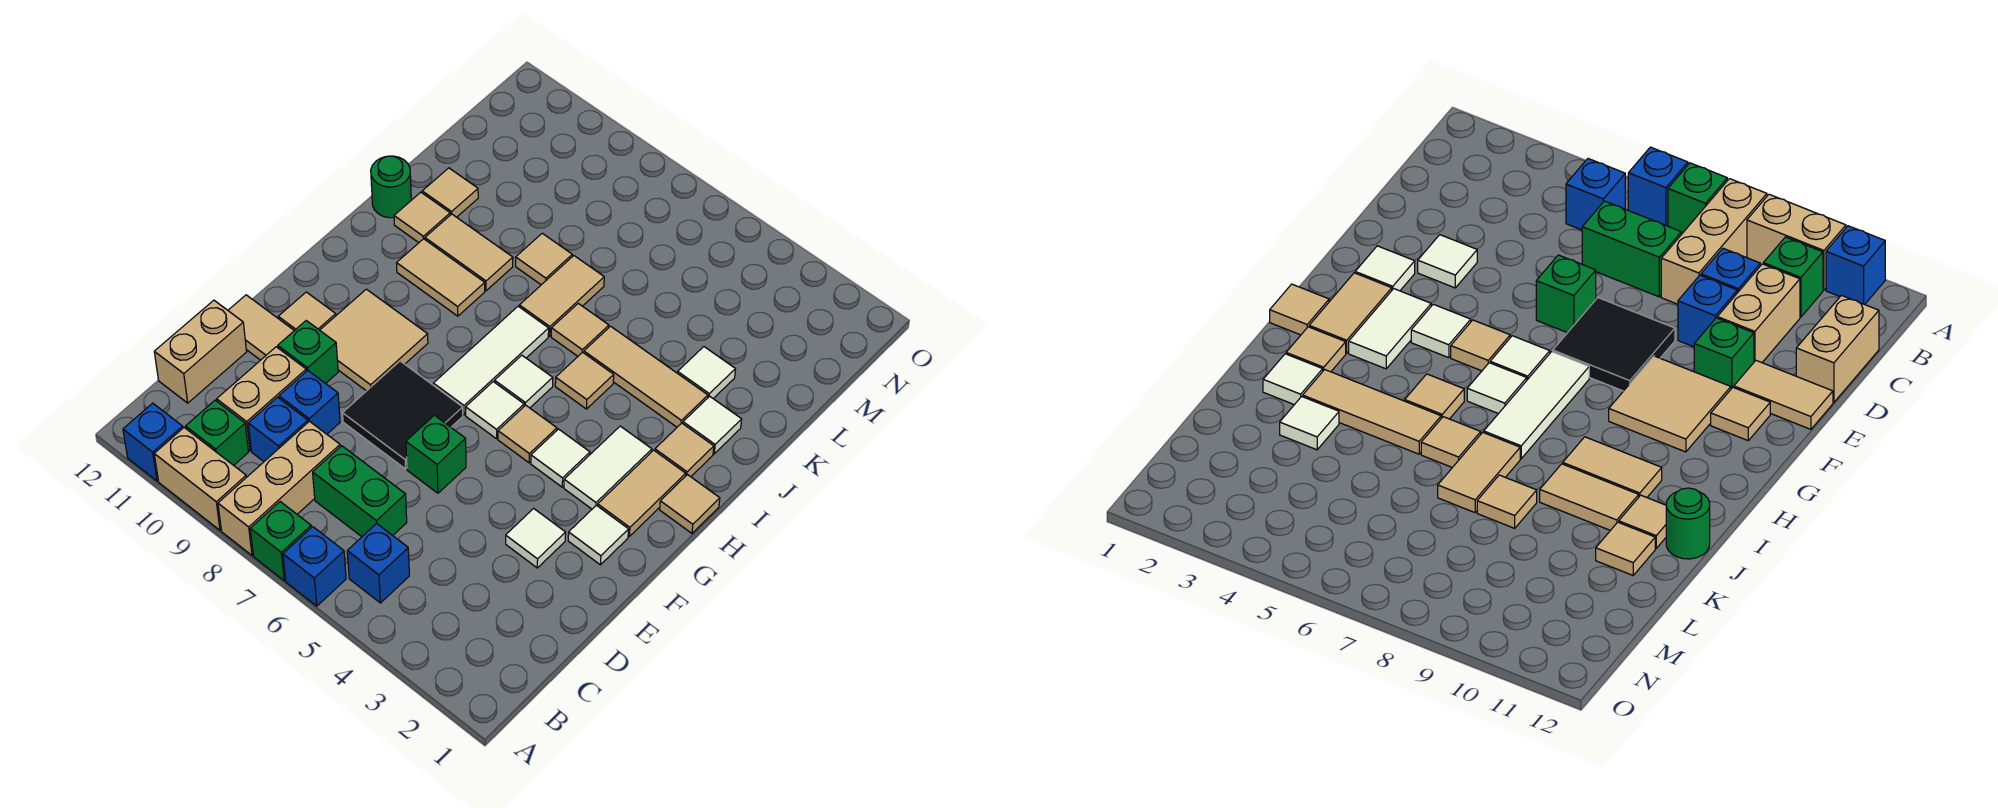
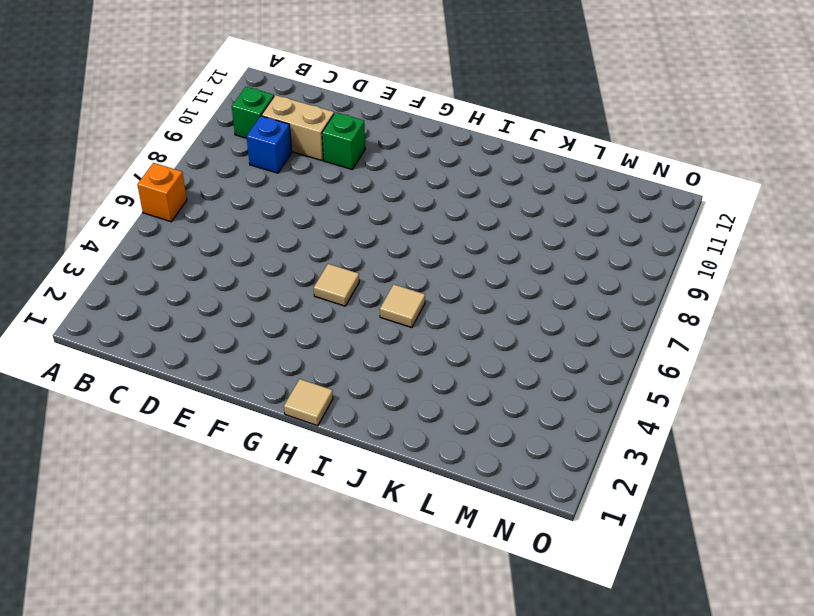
orange 1x1 brick [137,163,187,222] -> blue 1x1 brick [283,527,346,606]
none -> green 1x1 brick [250,502,311,581]
none -> tan 1x3 brick [218,421,340,555]
none -> tan 1x2 brick [154,428,246,530]
none -> blue 1x1 brick [123,403,183,481]

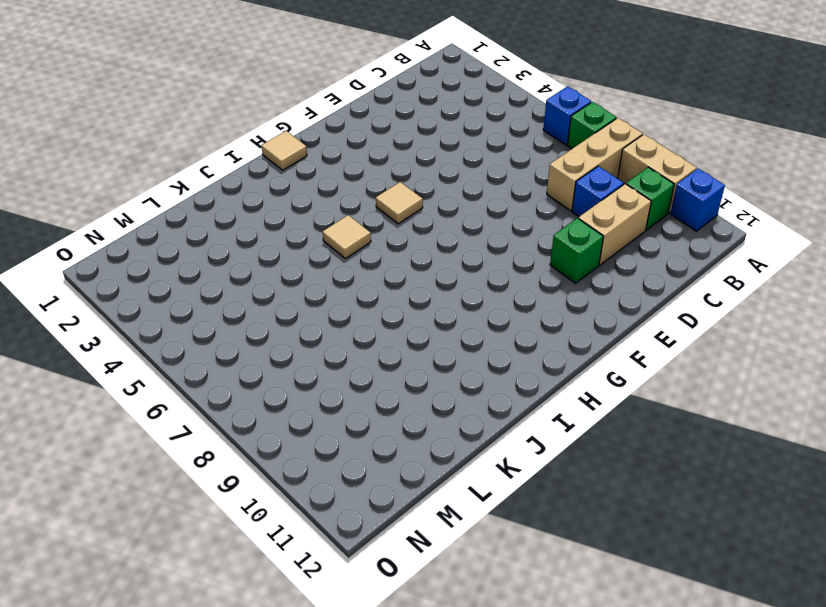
none -> blue 1x1 brick [347,523,410,603]
none -> green 1x2 brick [313,446,407,537]
none -> tan 1x2 brick [154,300,247,403]
none -> blue 1x1 brick [279,370,340,434]

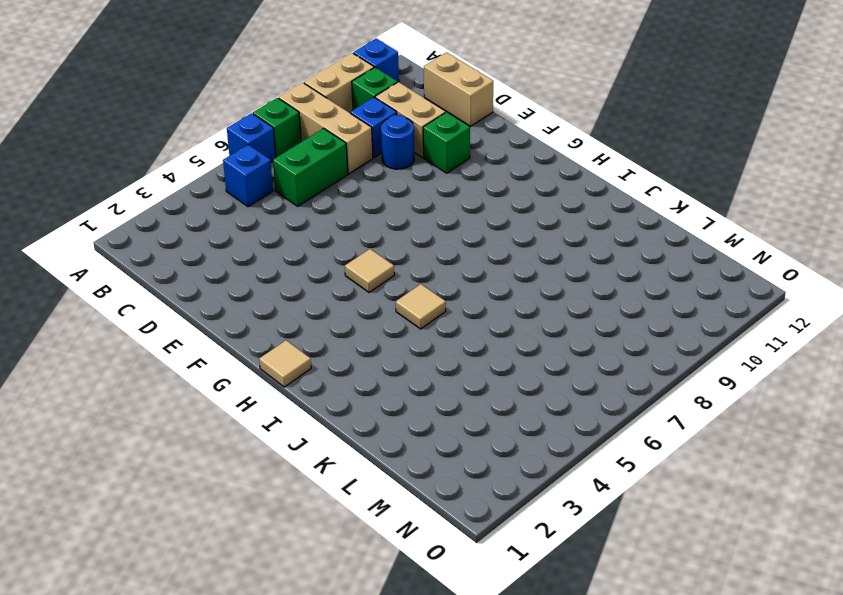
blue 1x1 round brick [381,115,414,169] -> blue 1x1 brick [279,370,340,434]
none -> white 1x1 tile [506,508,566,568]
none -> green 1x1 brick [406,415,466,493]
none -> black 2x2 tile [343,361,463,469]
none -> tan 1x2 tile [228,295,294,360]

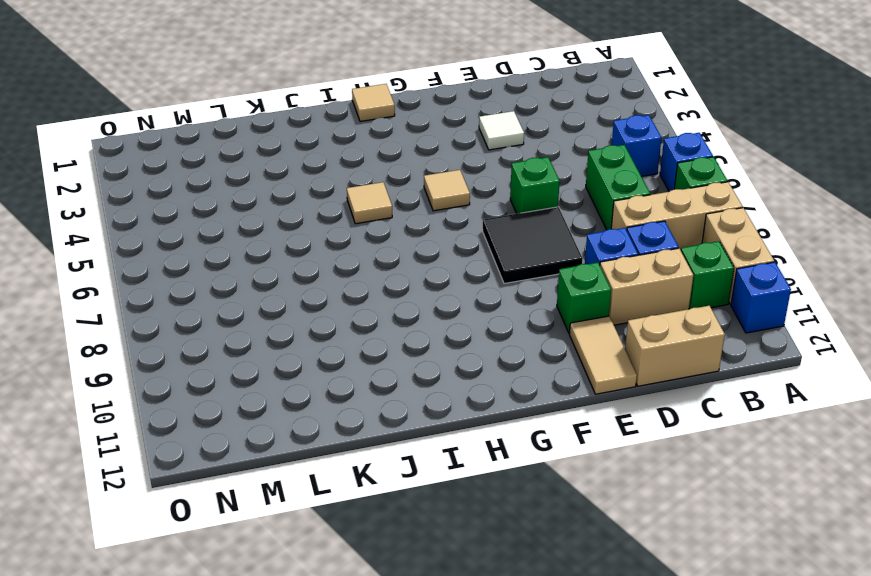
none -> white 1x1 tile [568,505,629,565]
none -> tan 2x2 tile [320,289,428,391]
none -> tan 1x1 tile [278,292,336,331]
none -> tan 1x2 tile [598,450,686,536]

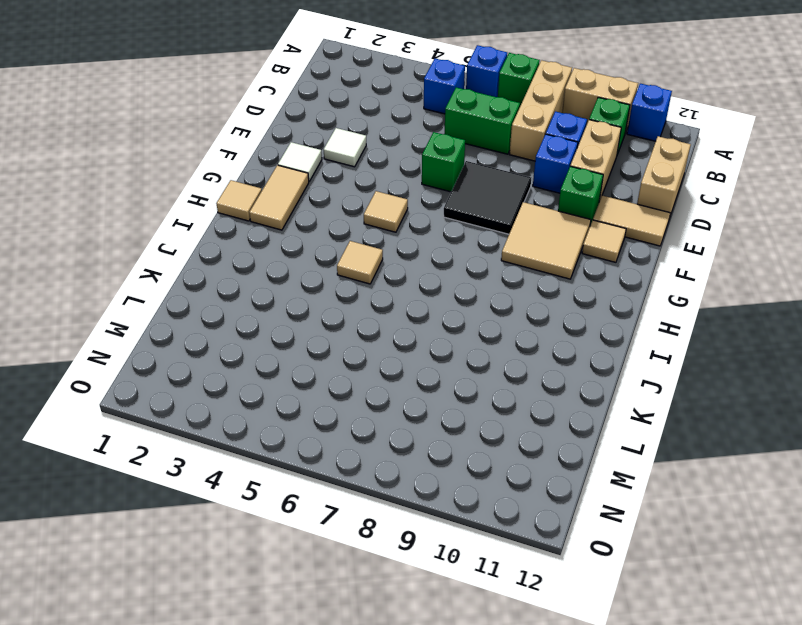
none -> white 1x2 tile [564,426,652,509]
none -> white 1x1 tile [531,429,590,487]
none -> white 1x1 tile [466,382,524,439]
none -> white 1x3 tile [433,306,549,415]

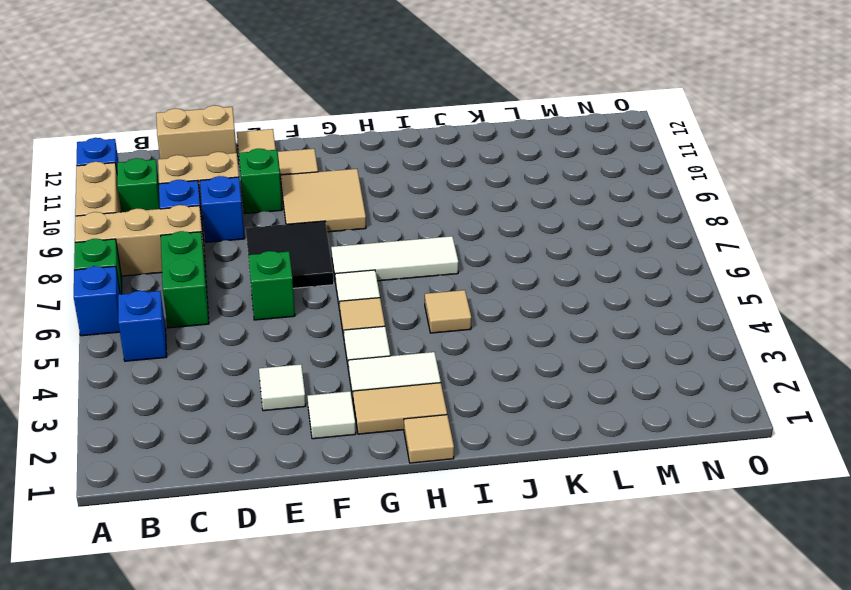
none -> white 1x1 tile [495,355,553,408]
none -> tan 1x1 tile [655,423,714,477]
none -> tan 1x2 tile [397,239,485,316]
none -> white 1x1 tile [683,396,742,454]

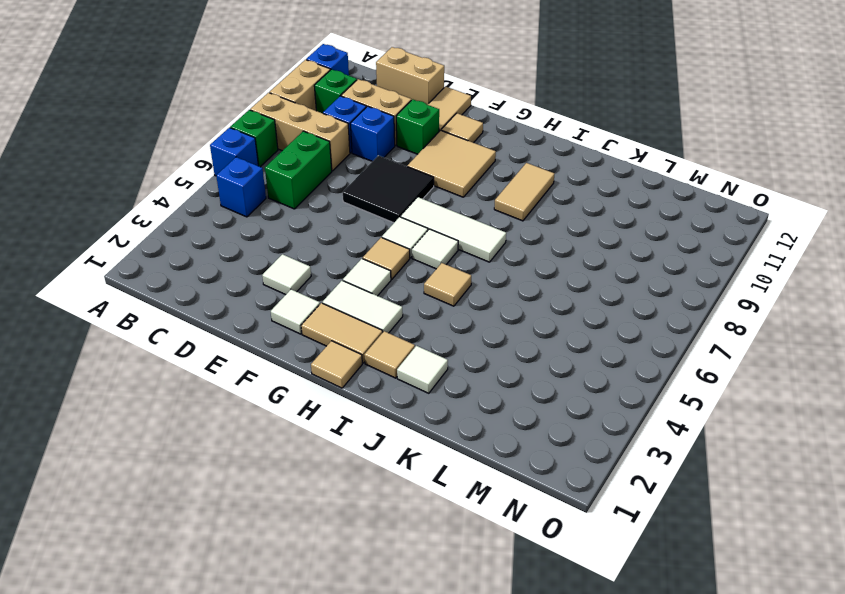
none -> green 1x1 brick [406,415,466,493]
none -> tan 1x3 tile [584,326,708,427]
none -> tan 1x1 tile [551,303,609,356]
none -> tan 1x2 tile [519,256,604,336]

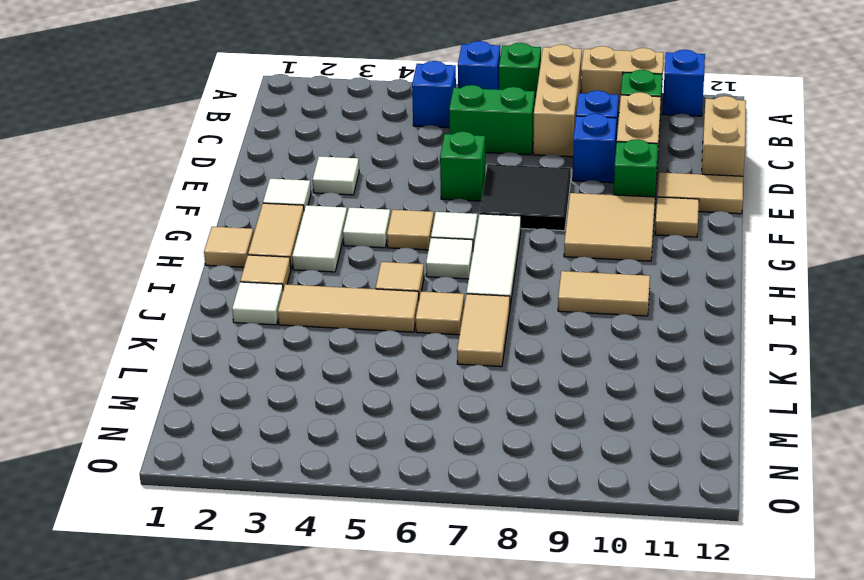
none -> tan 1x2 tile [425,214,513,291]
none -> tan 1x1 tile [394,192,450,243]
none -> green 1x1 round brick [371,156,411,218]
none -> white 1x1 tile [678,347,735,399]

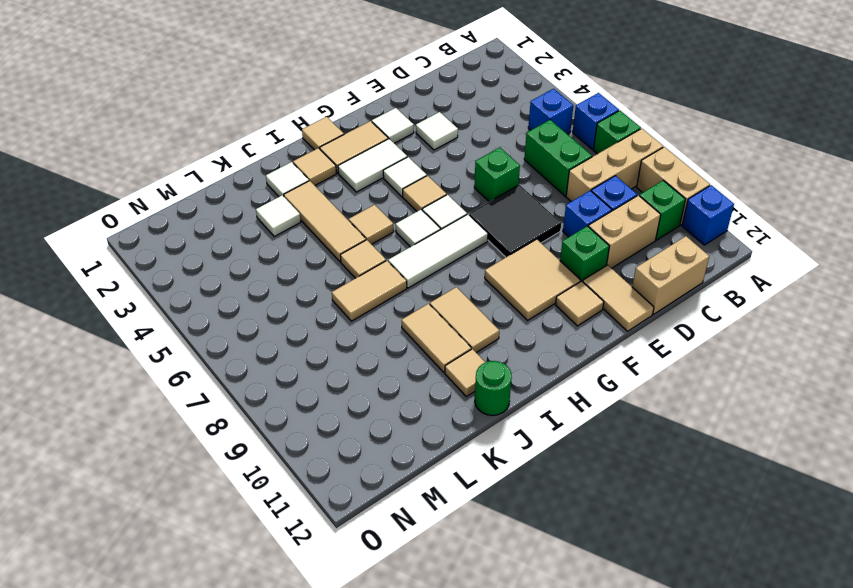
none -> tan 1x1 tile [516,233,572,285]
none -> tan 1x1 tile [422,168,478,217]

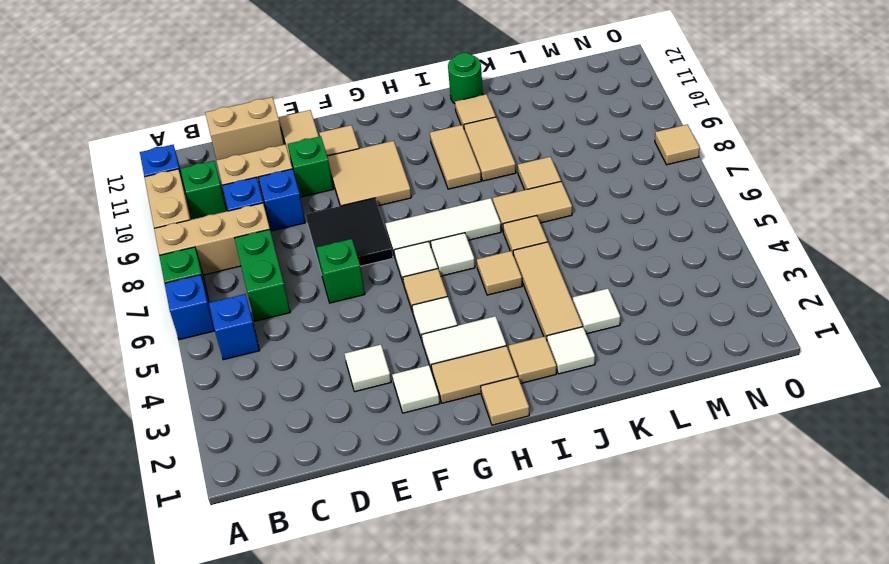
tan 1x1 tile [655,124,700,165] -> tan 1x1 tile moved to [422,168,478,217]

